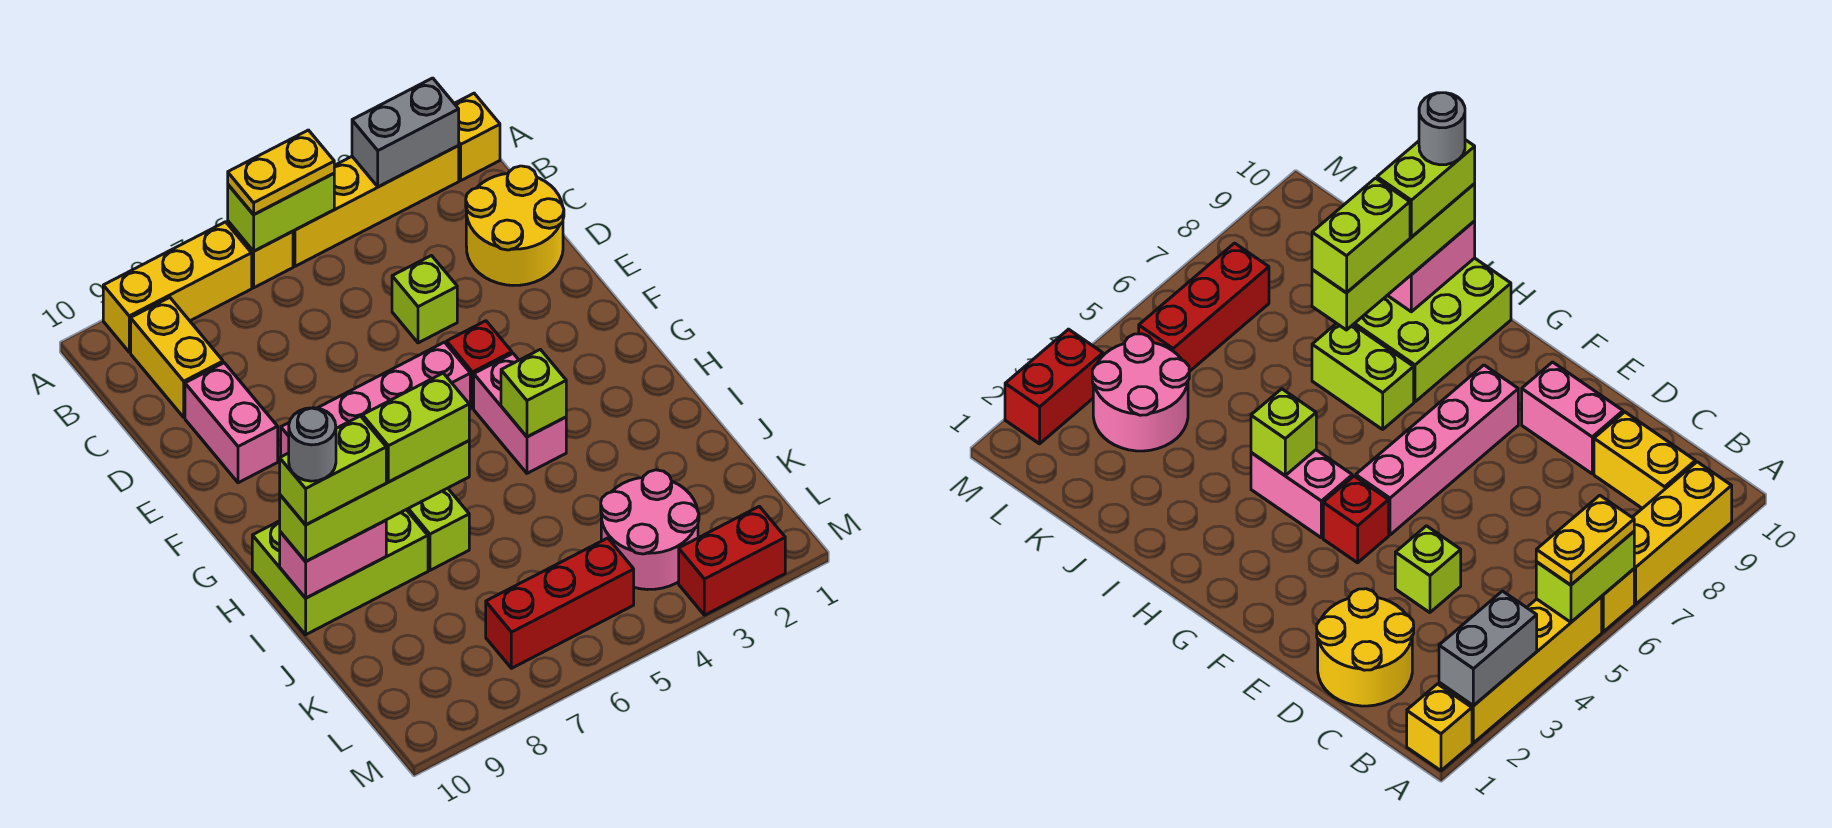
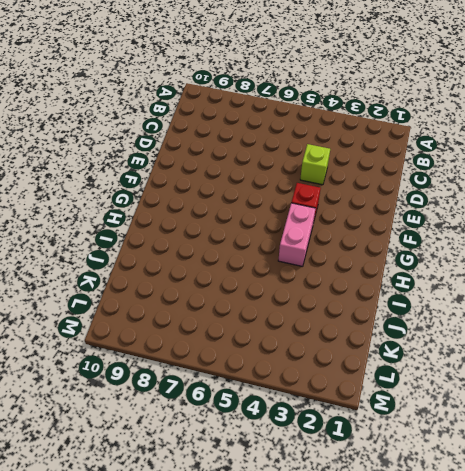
none -> yellow 1x1 brick [454,93,500,180]
none -> yellow 1x4 brick [293,146,459,266]
none -> yellow 1x1 brick [228,221,293,288]

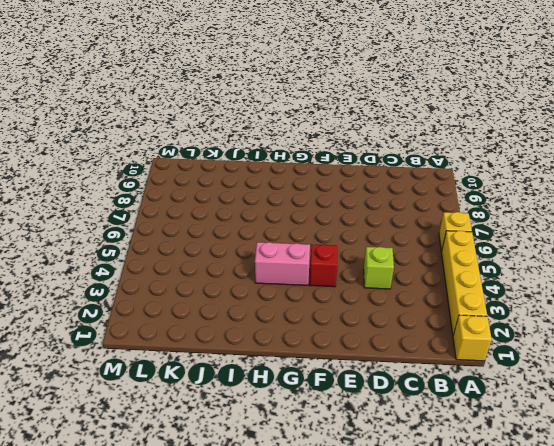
none -> yellow 1x3 brick [103,222,252,352]
none -> yellow 1x2 brick [131,298,223,417]
none -> yellow 2x2 round brick [466,166,564,285]

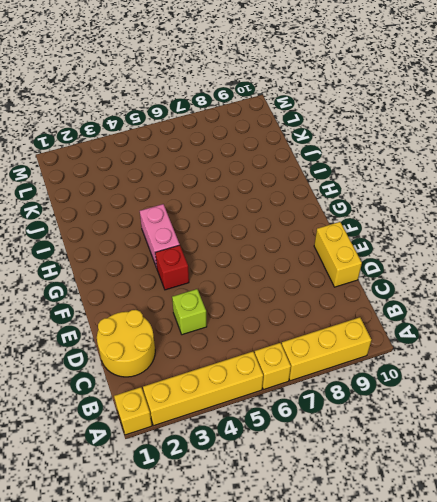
yellow 1x2 brick [314,222,362,287] -> yellow 1x2 brick moved to [131,298,223,417]
none -> pink 1x2 brick [185,363,278,483]
none -> pink 1x4 brick [281,342,470,457]
none -> lime 1x2 brick [407,488,469,570]

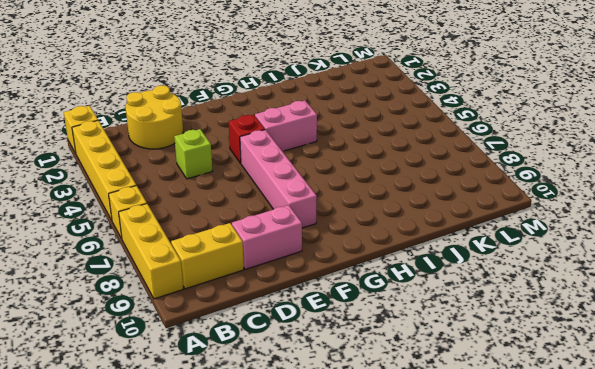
none -> lime 1x2 brick [407,488,469,570]
none -> lime 2x3 brick [252,510,428,635]
none -> pink 2x2 round brick [601,470,699,590]

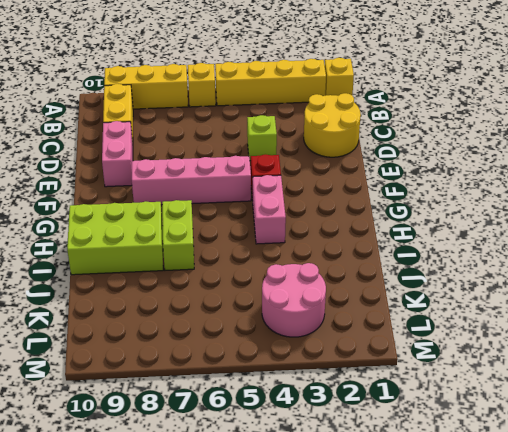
none -> red 1x3 brick [486,538,634,668]
none -> red 1x2 brick [679,506,785,615]
none -> grey 1x2 brick [352,78,459,187]

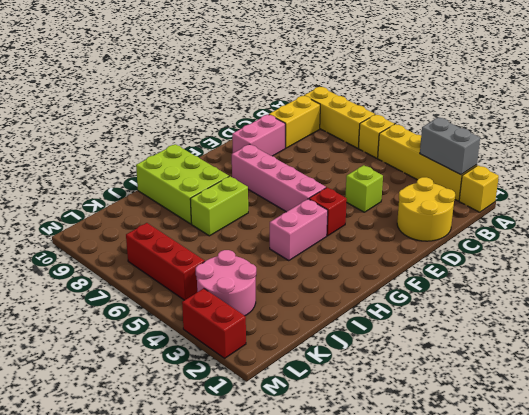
none -> lime 1x2 brick [228,174,334,251]
none -> lime 1x1 brick [501,349,566,437]
none -> pink 1x2 brick [280,520,386,598]

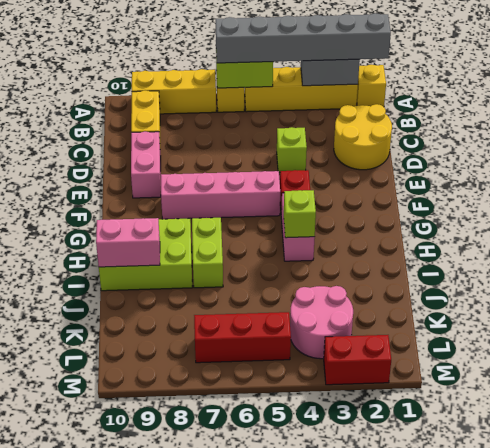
grey 1x6 brick [216,13,391,63] -> yellow 1x2 plate [228,130,334,215]
none -> lime 1x4 brick [280,441,469,562]
none -> lime 1x2 brick [362,373,469,482]
none -> lime 1x2 brick [280,416,386,525]

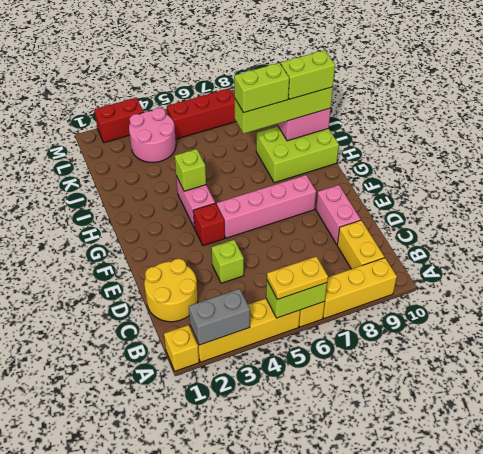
none -> lime 1x2 brick [407,488,469,570]
none -> grey 1x1 round brick [289,408,336,481]

